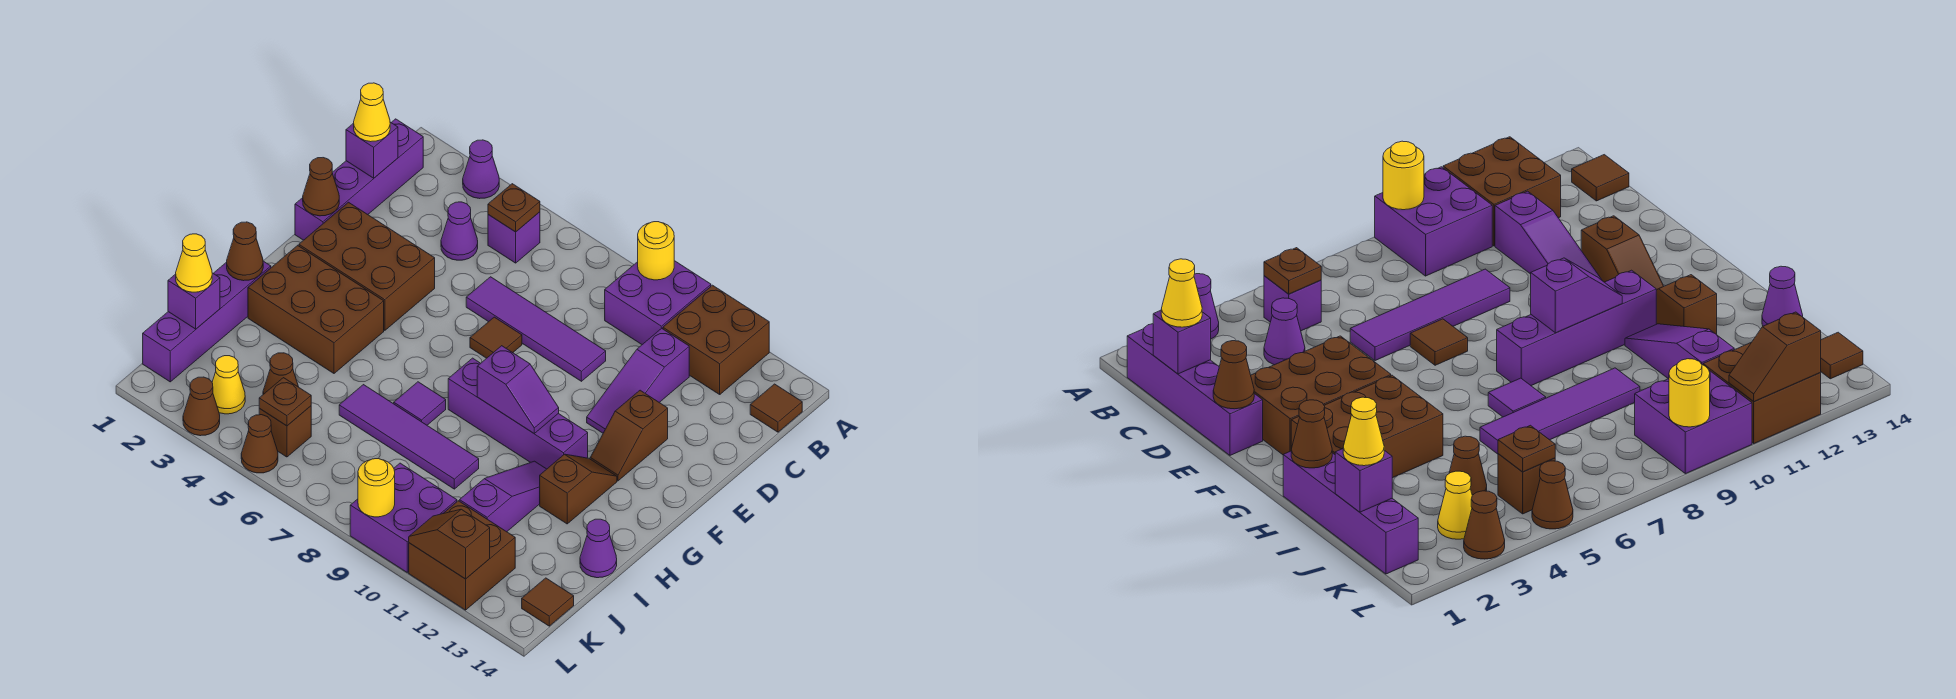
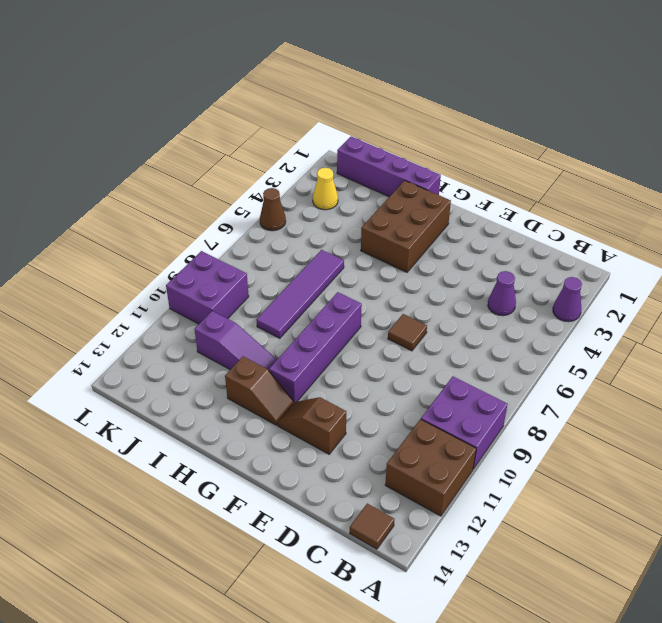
none -> purple 1x4 brick [295,119,423,240]
none -> purple 1x1 brick [488,212,540,263]
none -> purple 1x3 slope [587,328,689,433]
none -> purple 1x4 tile [466,277,606,381]

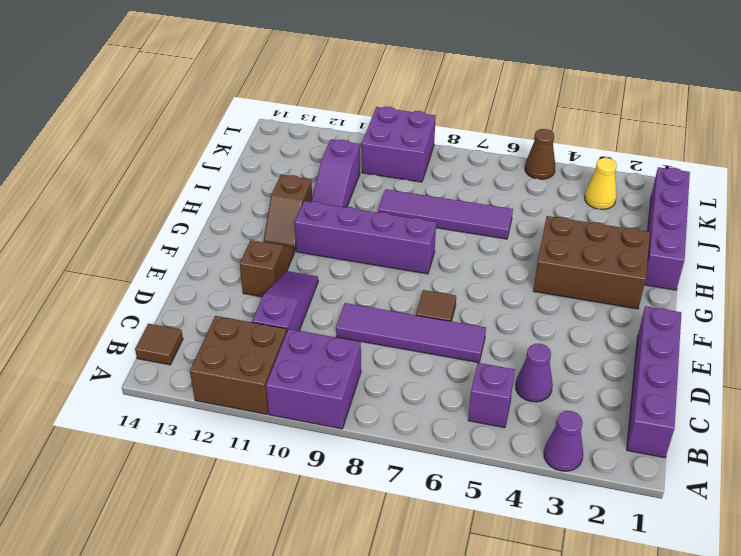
none -> brown 2x3 brick [299,202,435,330]
none -> purple 1x1 tile [394,382,446,425]
none -> purple 1x1 cone [580,519,617,578]
none -> brown 1x1 cone [263,353,298,394]

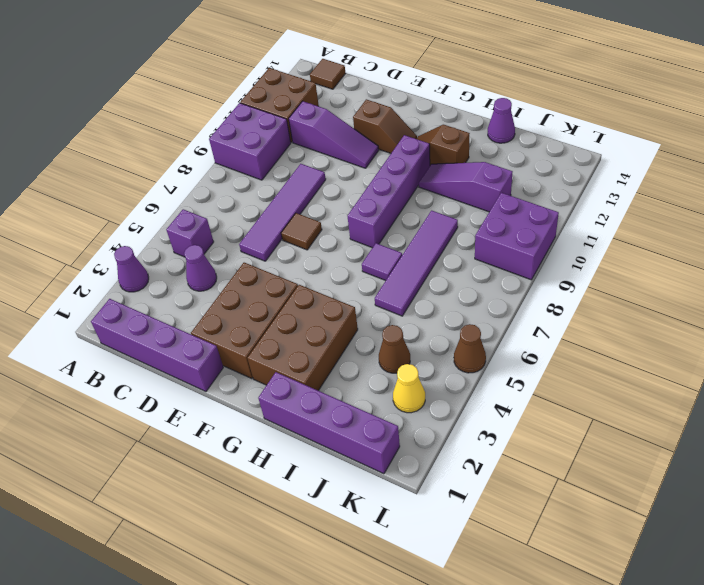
none -> brown 1x1 brick [259,406,311,457]
none -> brown 2x2 brick [409,501,515,610]
none -> brown 1x1 tile [522,578,574,626]
none -> brown 1x1 cone [183,377,220,436]

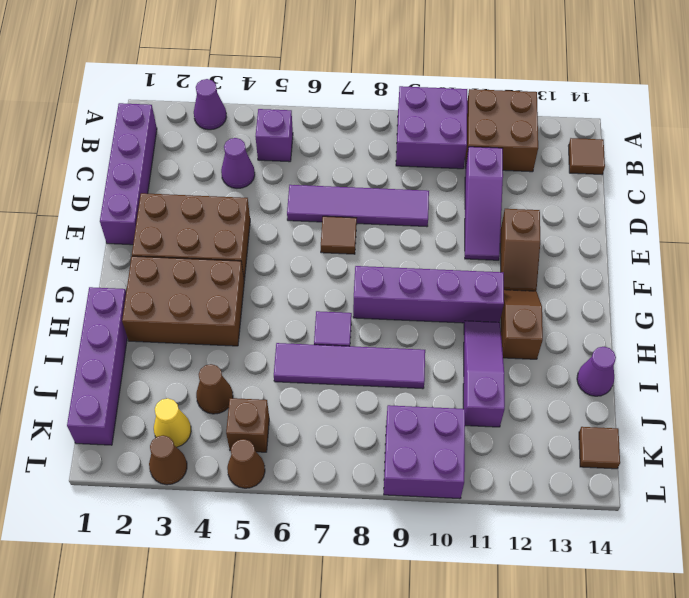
none -> brown 2x2 brick [409,501,515,610]
none -> yellow 1x1 round brick [638,222,674,280]
none -> brown 1x1 plate [488,184,540,232]
none -> purple 1x1 brick [346,122,398,178]

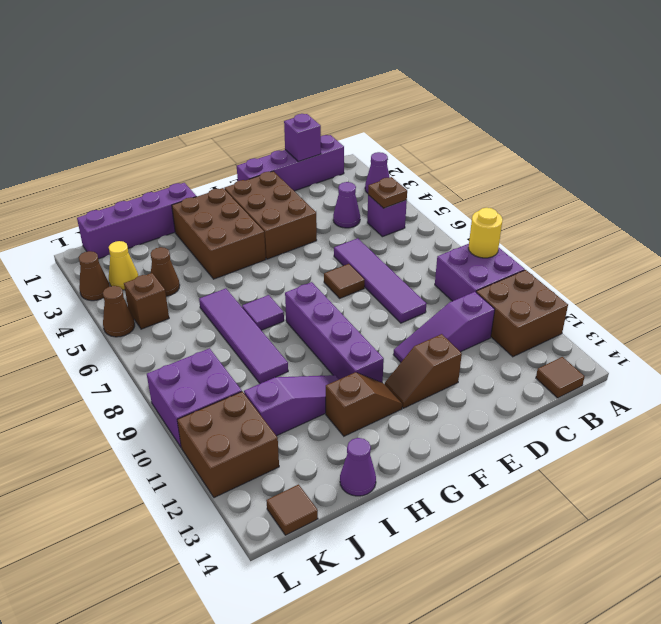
none -> brown 1x1 cone [303,158,339,216]
none -> purple 1x2 slope [477,346,559,433]
none -> brown 1x1 cone [227,222,263,281]
none -> purple 1x1 brick [168,273,220,329]

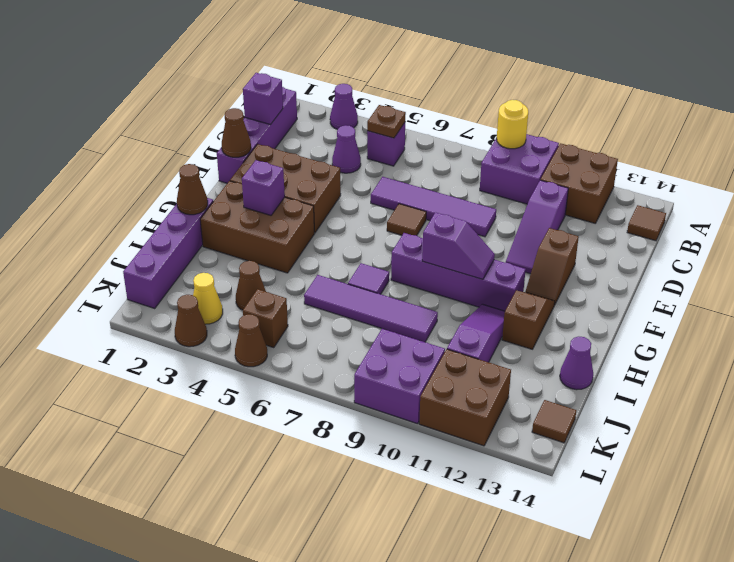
purple 1x1 brick [242,160,285,215] -> purple 1x1 brick moved to [168,273,220,329]
none -> brown 1x1 plate [259,378,311,426]
none -> yellow 1x1 round brick [358,459,395,517]
none -> brown 1x2 slope [409,509,490,579]
none -> yellow 1x1 cone [354,83,390,142]

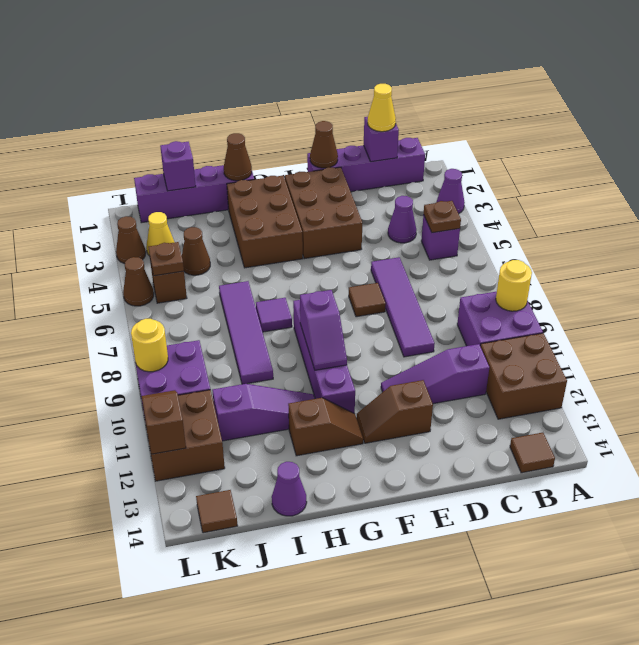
none -> yellow 1x1 cone [176,234,212,292]

